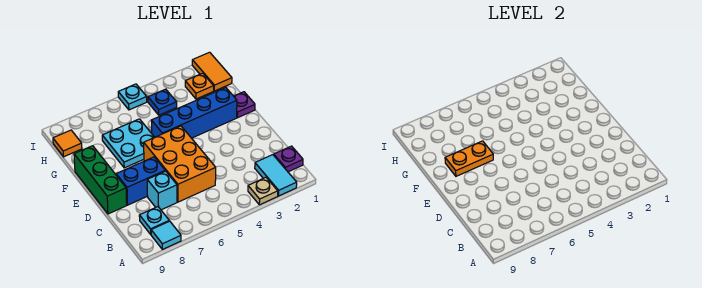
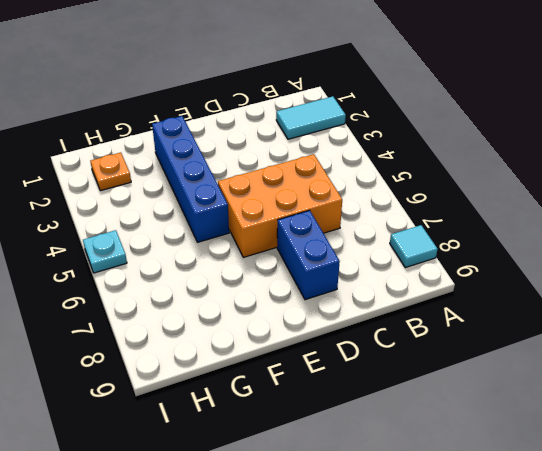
none -> tan 1x1 plate [248,177,278,205]
none -> purple 1x1 plate [274,146,303,172]
none -> cyan 1x1 plate [139,207,169,234]

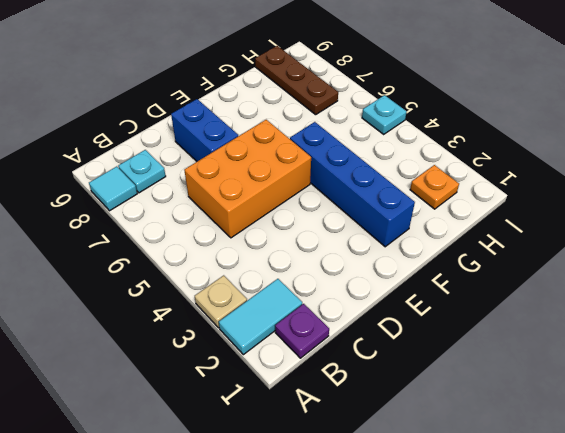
brown 1x3 plate [255,46,338,115] -> orange 1x1 tile [53,130,82,157]
none -> cyan 1x1 brick [147,171,177,210]
none -> green 1x3 brick [74,146,127,214]
none -> purple 1x1 plate [234,92,255,118]

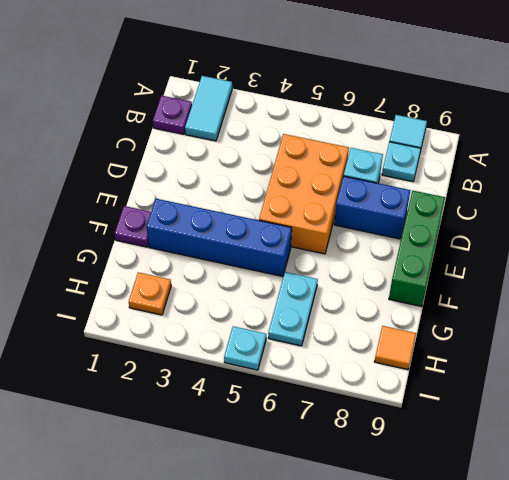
cyan 1x2 plate [268,272,318,346] -> cyan 2x2 plate [102,119,154,168]
none -> tan 1x1 plate [248,177,278,205]
none -> orange 1x2 tile [192,52,232,91]
none -> blue 1x1 plate [148,89,177,115]

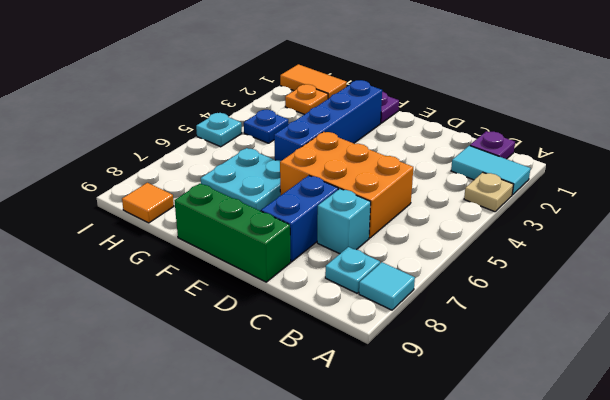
none -> orange 1x2 plate [445,141,493,176]

